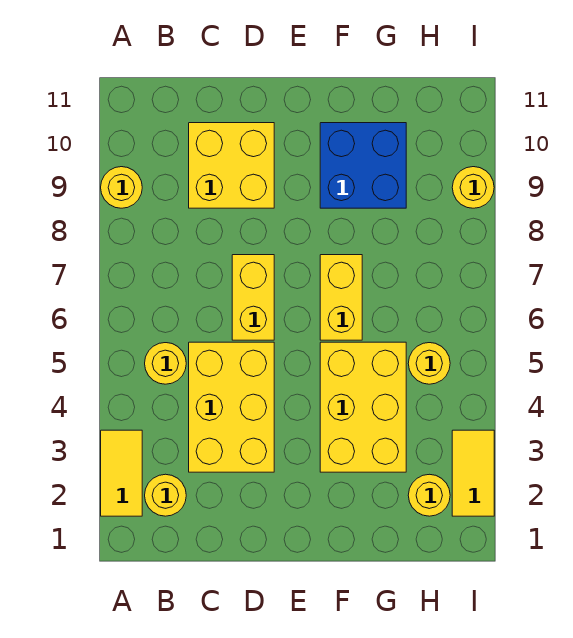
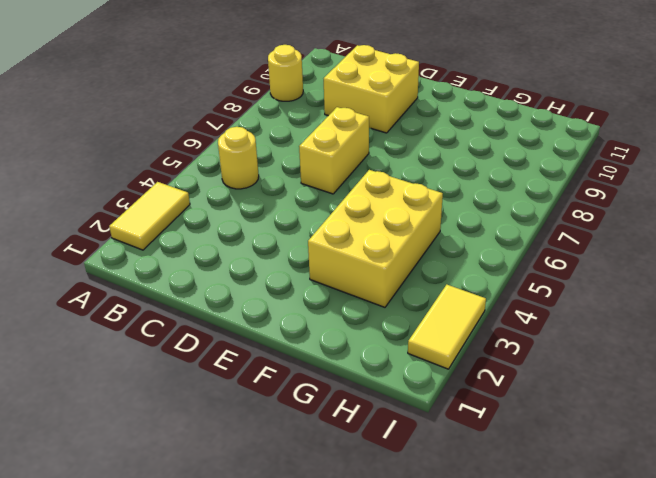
none -> yellow 1x1 round brick [145,474,186,516]
none -> yellow 2x3 brick [189,342,274,472]
none -> yellow 1x2 brick [320,255,362,340]

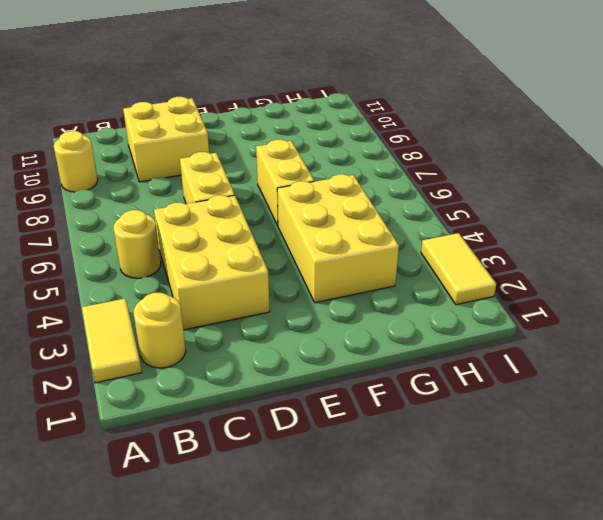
none -> blue 2x2 brick [320,123,406,208]
none -> yellow 1x1 round brick [408,474,450,516]
none -> yellow 1x1 round brick [408,343,450,384]

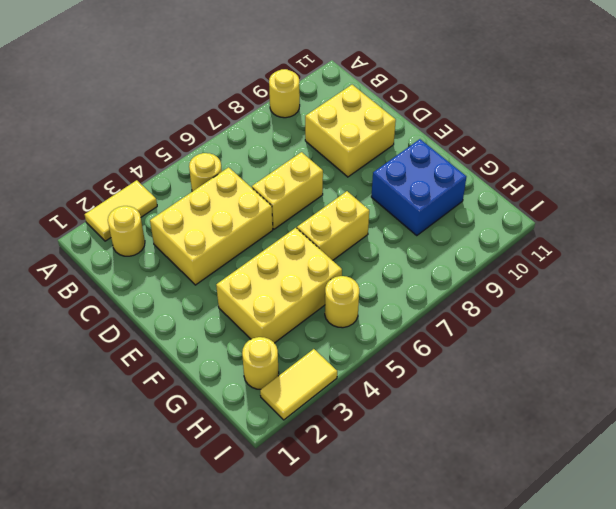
none -> yellow 1x1 round brick [452,167,494,208]

